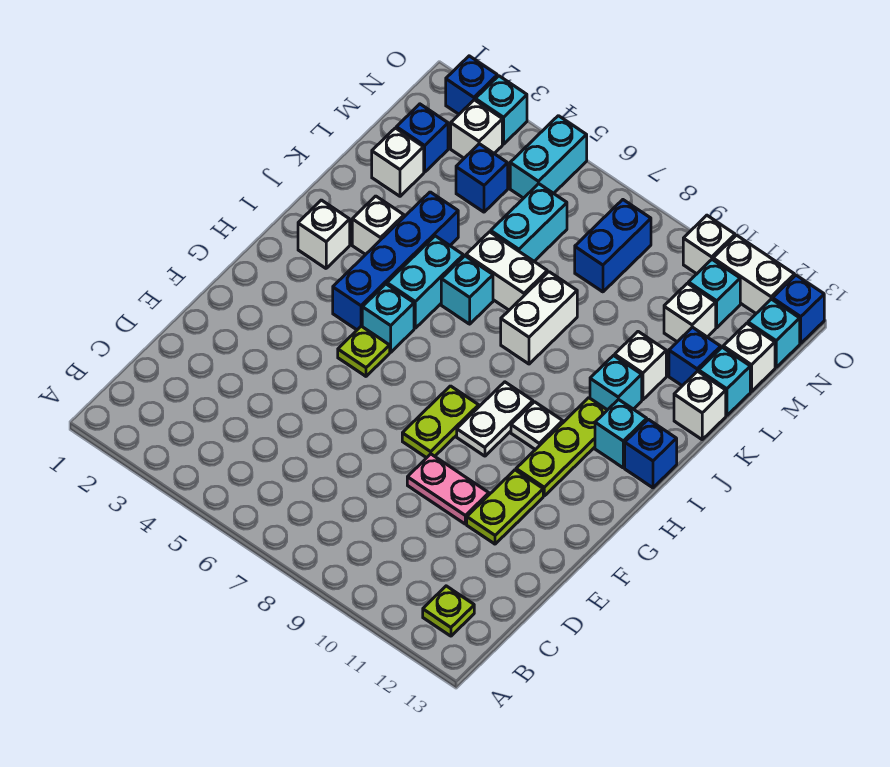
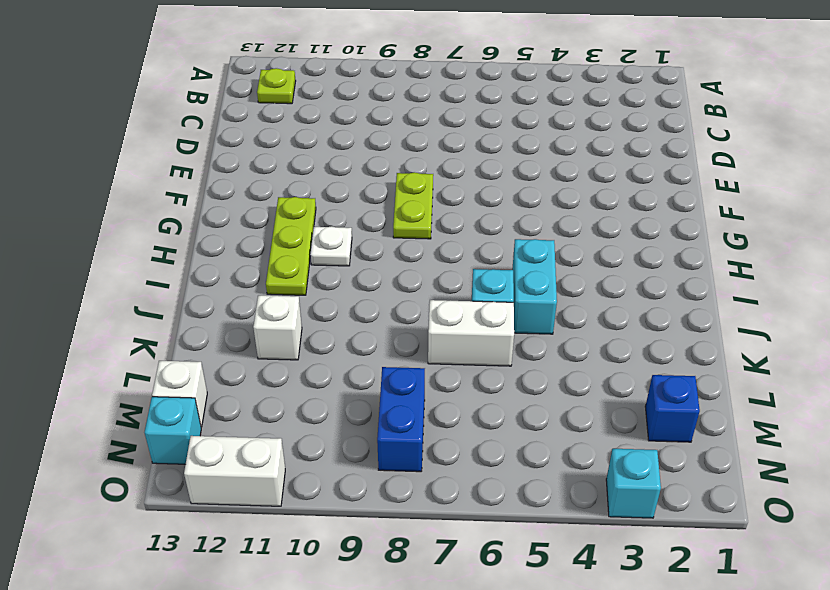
none -> pink 1x2 plate [407,454,489,524]
none -> lime 1x2 plate [467,470,543,544]
none -> lime 1x1 plate [338,326,390,376]
none -> white 1x2 plate [457,382,533,456]

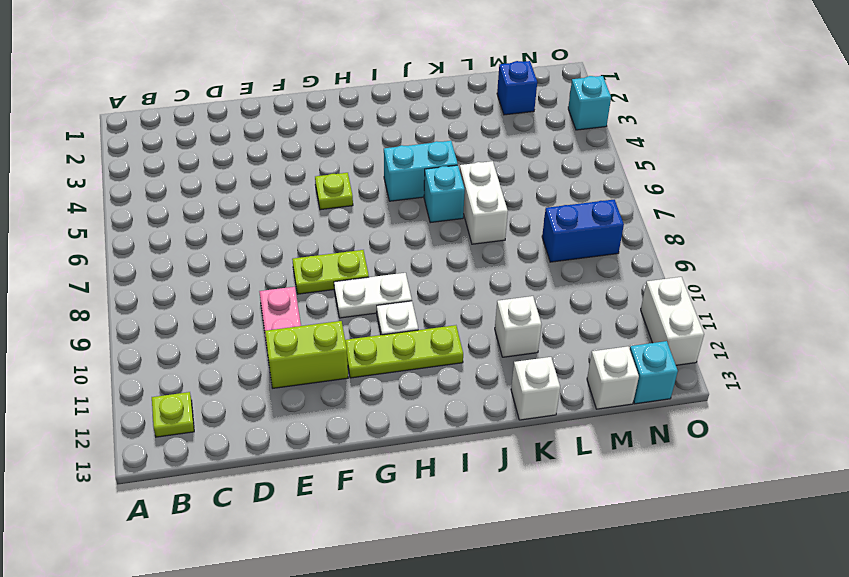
lime 1x2 brick [265,321,348,388] -> lime 1x2 plate [467,470,543,544]
none -> blue 1x4 brick [333,192,458,330]
none -> cyan 1x1 brick [362,284,414,352]
none -> white 1x1 brick [298,200,350,268]
none -> cyan 1x1 brick [595,399,647,468]

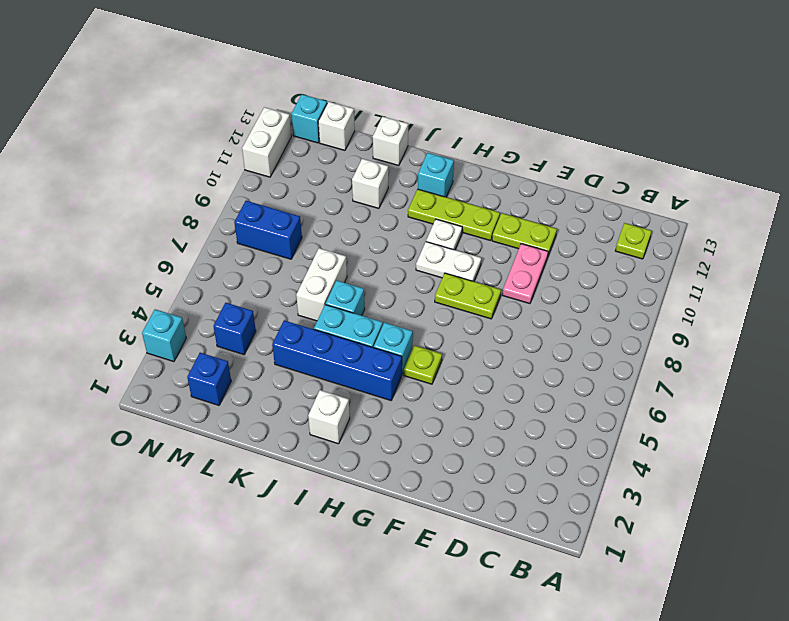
none -> blue 1x1 brick [625,419,677,488]
none -> white 1x1 brick [352,196,404,255]
none -> white 1x2 brick [501,272,577,364]
none -> cyan 1x1 brick [590,356,642,410]

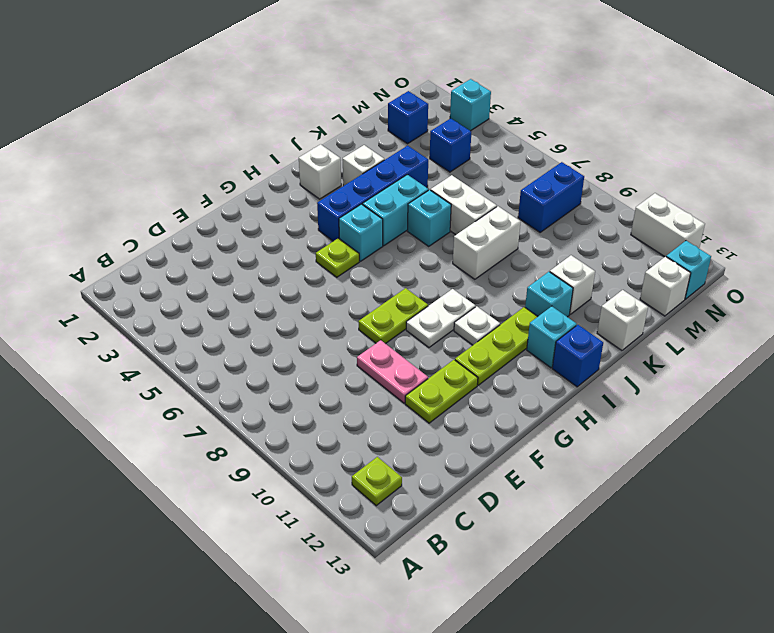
none -> white 1x1 brick [372,128,424,196]
none -> cyan 1x2 brick [491,184,567,261]
none -> blue 1x1 brick [669,327,721,386]
none -> cyan 1x1 brick [699,347,750,416]

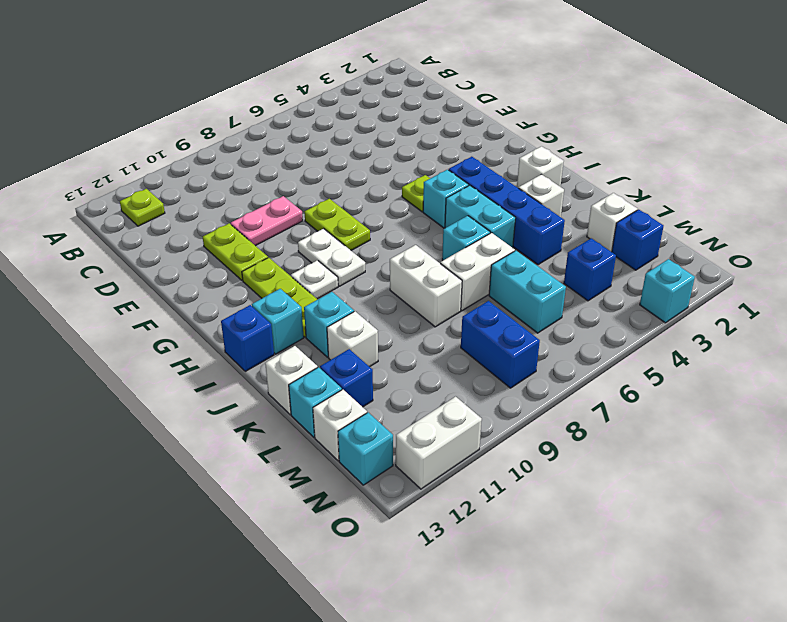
none -> white 1x1 brick [664,283,716,342]
none -> white 1x1 brick [451,100,502,158]
none -> cyan 1x2 brick [510,116,587,198]
none -> cyan 1x1 brick [688,260,740,328]

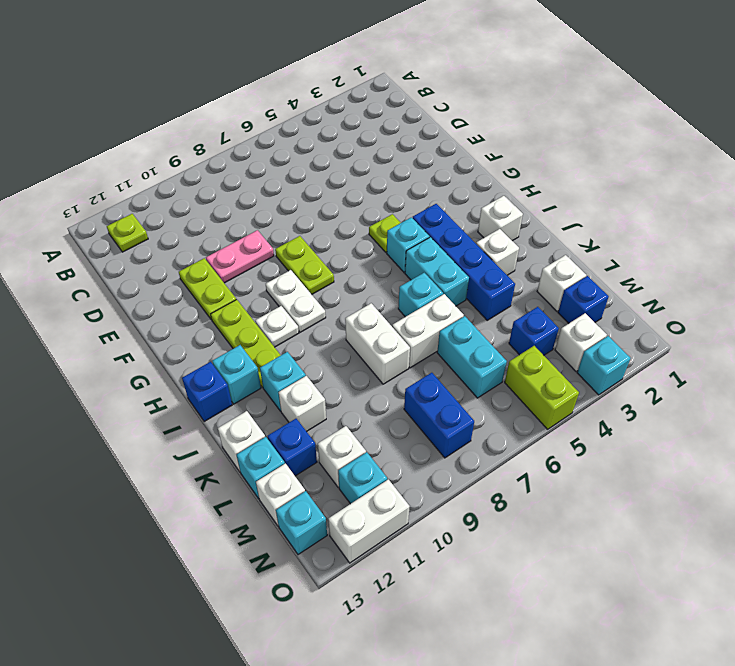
lime 1x2 brick [505,346,579,429] -> cyan 1x2 brick [510,116,587,198]
none -> blue 1x1 brick [446,56,497,114]
none -> white 1x1 brick [683,215,735,274]
none -> blue 1x1 brick [773,275,824,343]

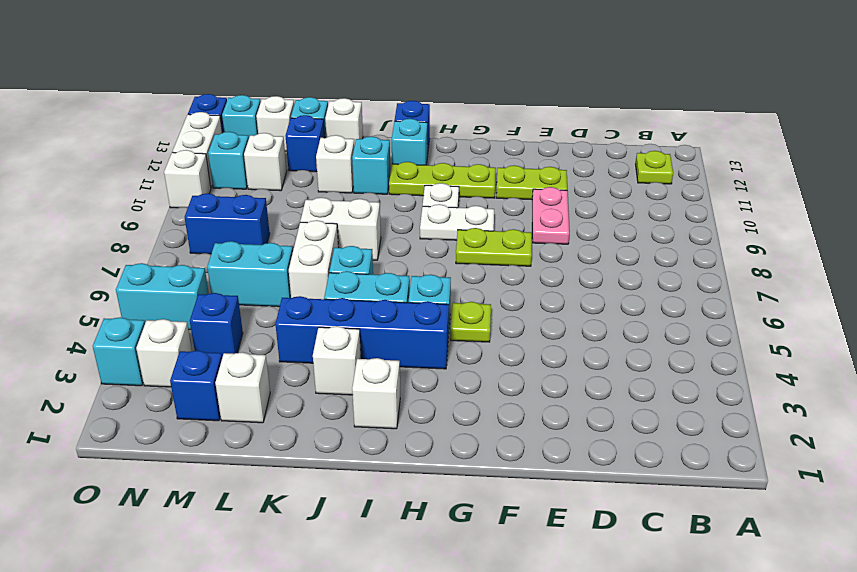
none -> blue 1x1 brick [446,56,497,114]

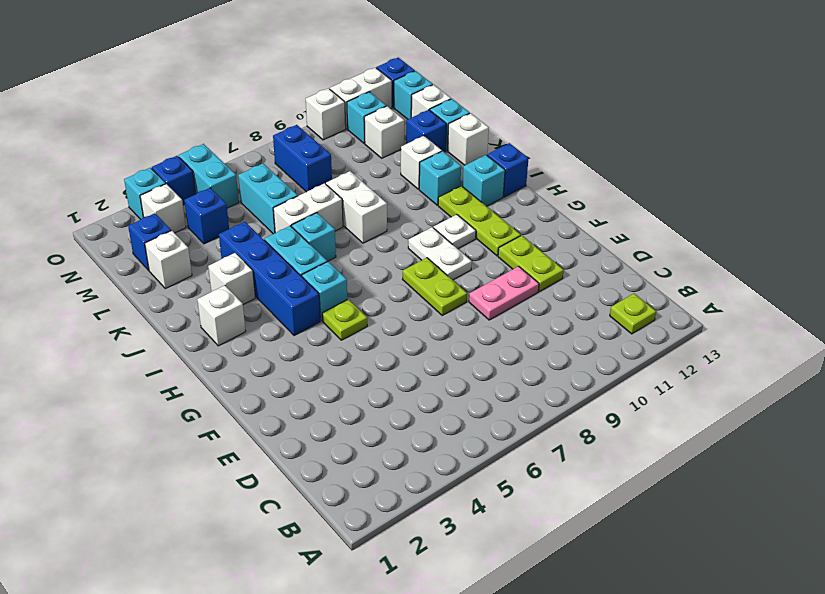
blue 1x1 brick [152,156,196,205] -> blue 1x1 brick moved to [446,56,497,114]

